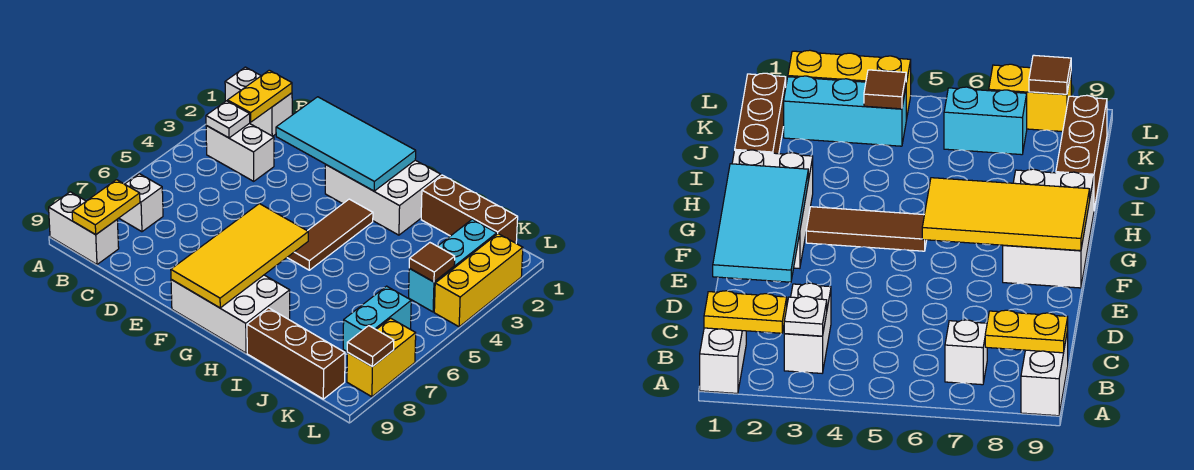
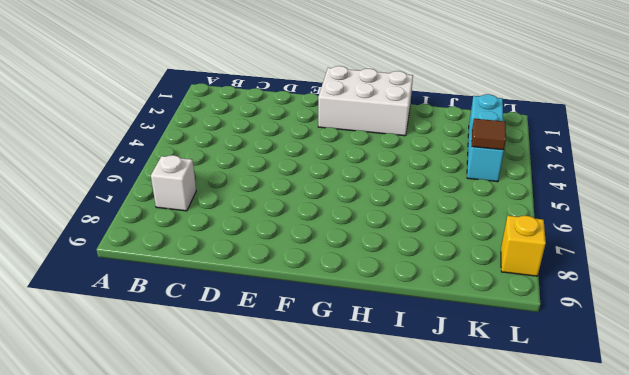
yellow 1x1 brick [501,216,546,276] -> yellow 1x2 brick [347,318,416,397]
none -> white 1x2 brick [225,67,292,136]
none -> white 1x2 brick [49,192,119,264]
none -> white 1x2 brick [206,123,274,181]

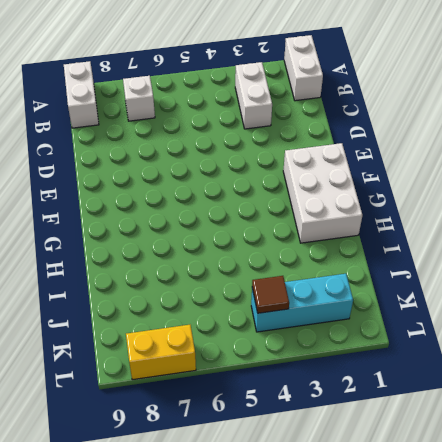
none -> white 2x3 brick [171,275,290,353]
none -> brown 1x3 tile [287,199,373,270]
none -> brown 1x3 brick [421,175,518,243]

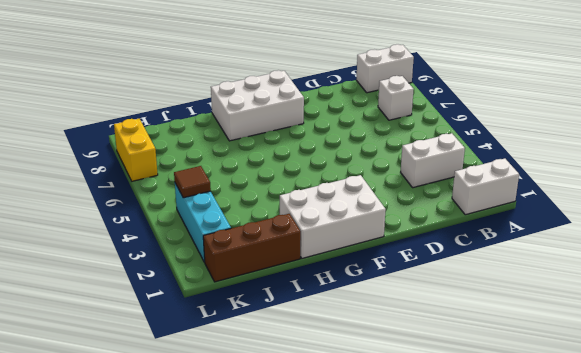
none -> brown 1x3 tile [287,199,373,270]
none -> brown 1x3 brick [247,308,345,399]
none -> cyan 1x2 brick [343,286,411,351]

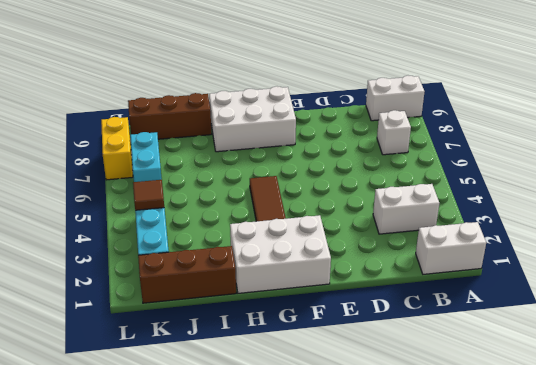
none -> yellow 1x3 brick [434,234,523,327]
none -> yellow 1x2 plate [228,70,292,122]
none -> white 1x1 plate [206,101,250,138]

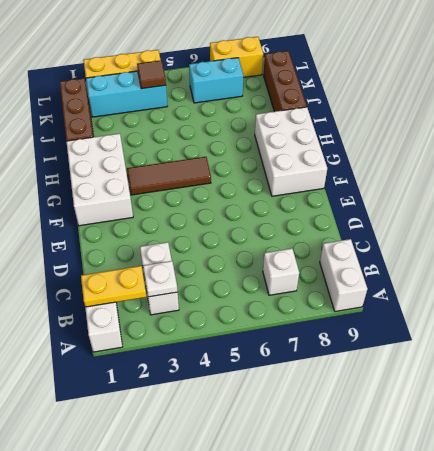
none -> yellow 1x2 plate [72,180,140,235]
none -> cyan 2x4 tile [276,97,416,191]
none -> yellow 2x4 tile [171,204,308,308]

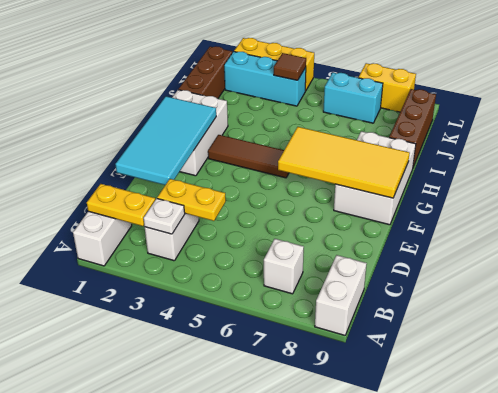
yellow 1x2 plate [157,179,226,221] -> yellow 1x2 plate moved to [72,180,140,235]
none -> brown 1x1 tile [347,326,394,367]

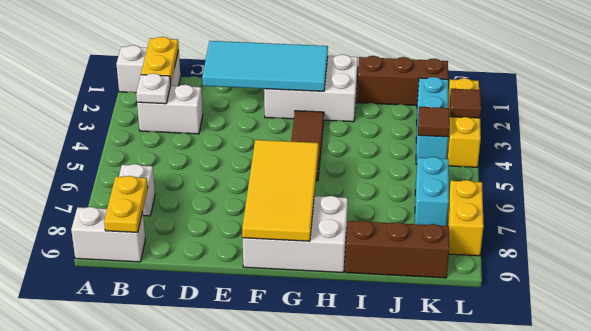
brown 1x1 tile [450,89,481,118] -> brown 1x1 tile moved to [347,326,394,367]

